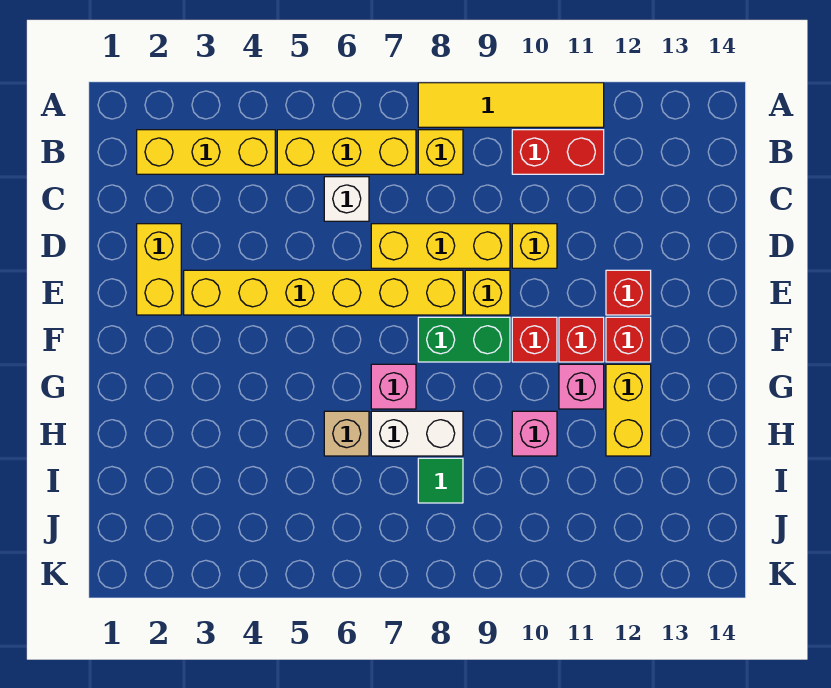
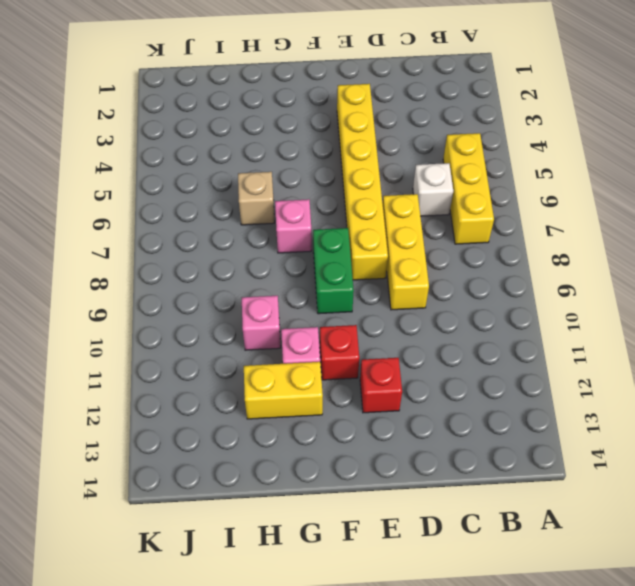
none -> yellow 1x4 tile [418,83,604,127]
none -> yellow 1x3 brick [137,130,275,174]
none -> yellow 1x1 brick [418,130,463,174]

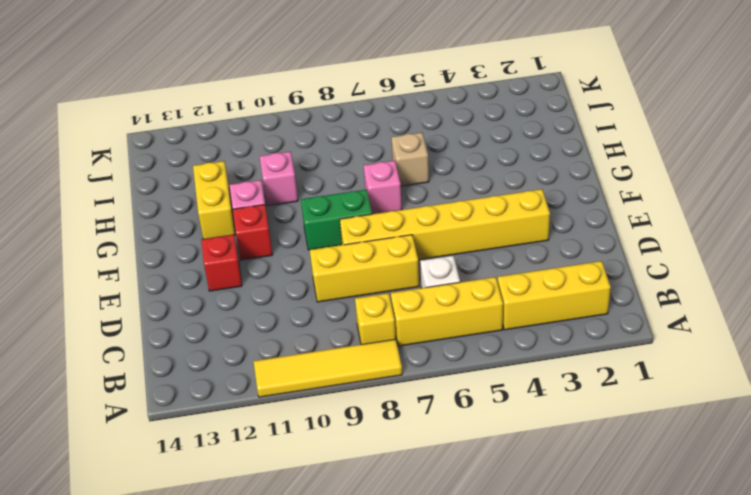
none -> red 1x2 brick [512,130,604,174]
none -> yellow 1x2 brick [137,224,181,315]
none -> yellow 1x1 brick [512,224,557,268]

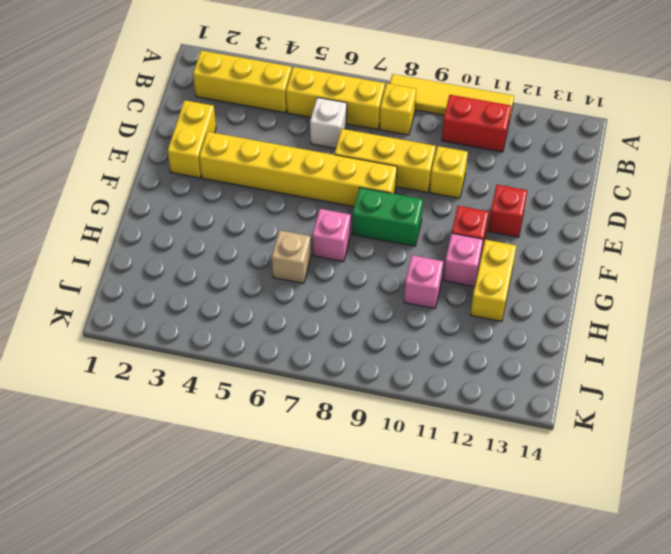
none -> yellow 1x1 brick [465,270,510,315]
none -> red 1x1 brick [512,317,557,362]
none -> red 1x1 brick [606,317,651,362]

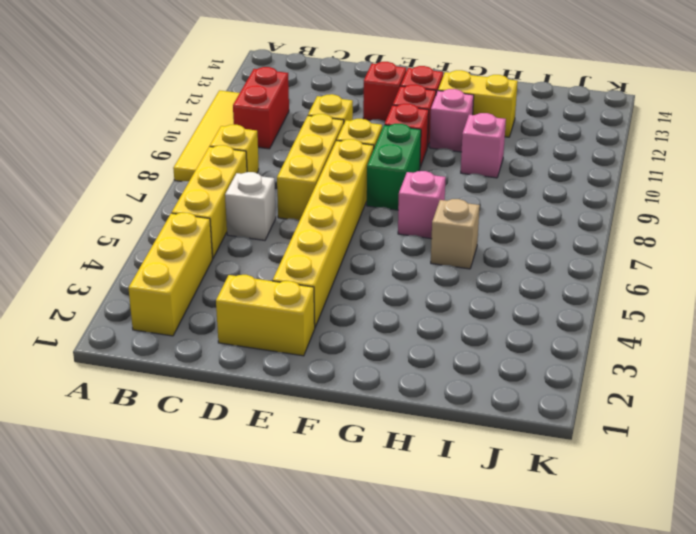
none -> white 1x2 brick [371,411,463,456]
none -> green 1x1 tile [418,458,463,503]

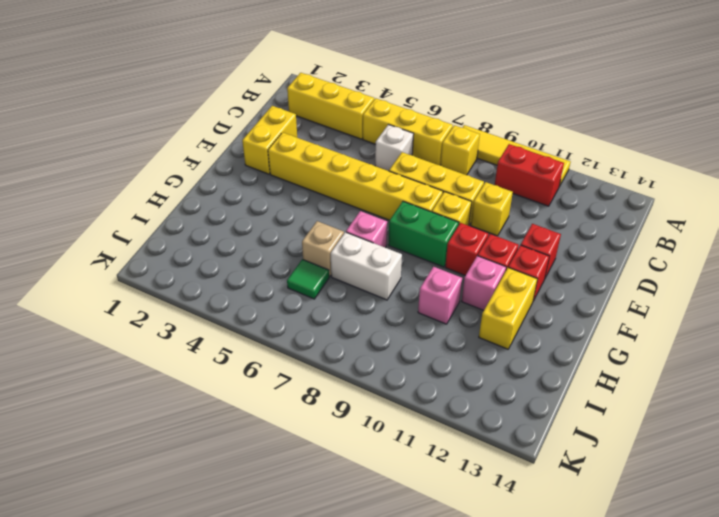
green 1x1 tile [287,259,329,299] -> green 1x1 tile moved to [418,458,463,503]

